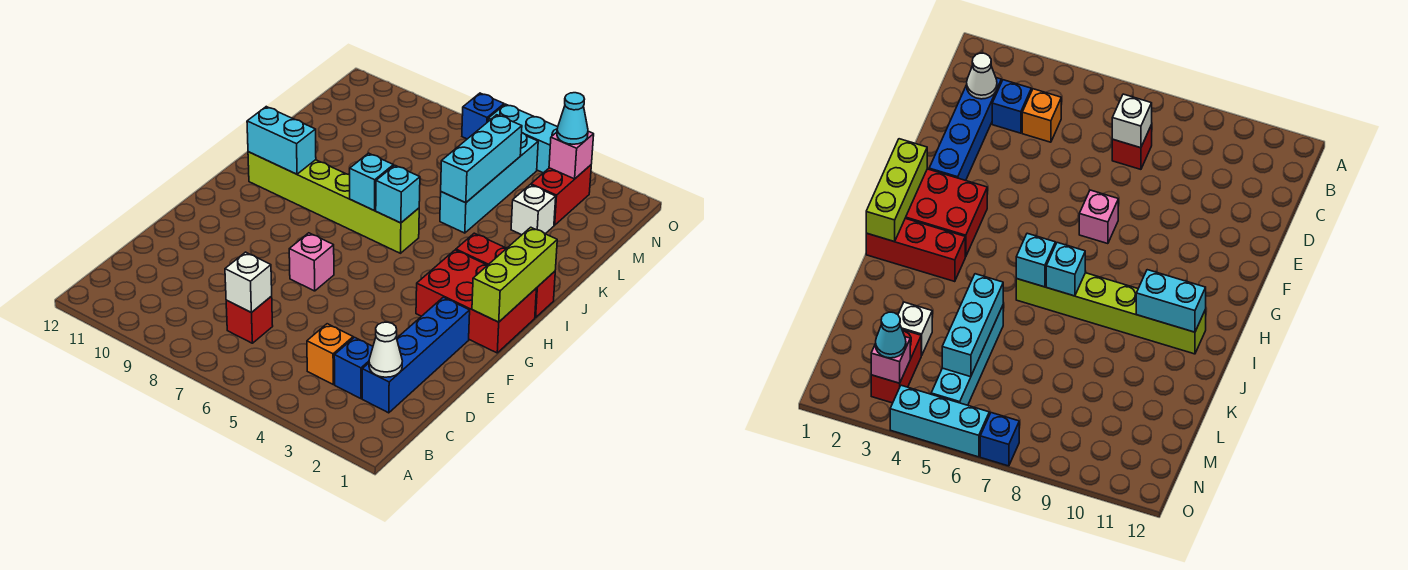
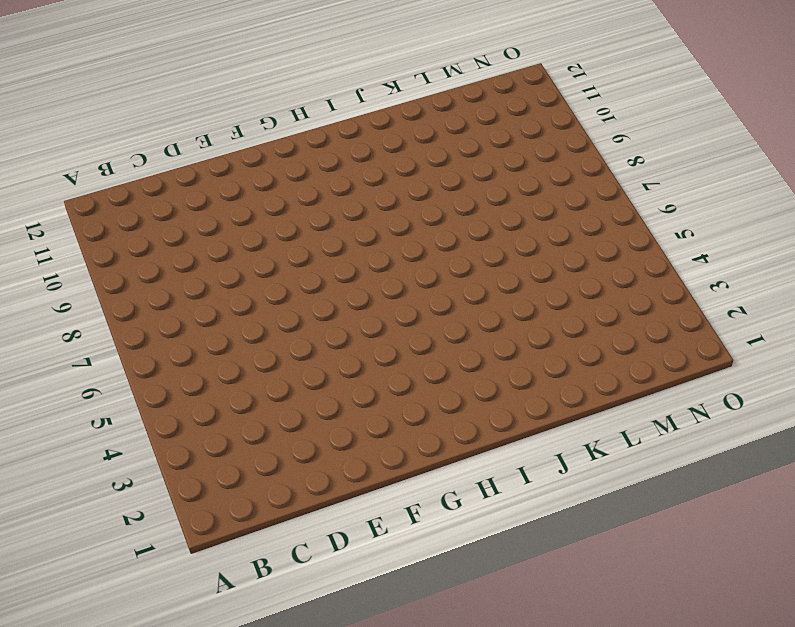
none -> blue 1x4 brick [362,297,470,413]
none -> blue 1x1 brick [334,337,373,399]
none -> orange 1x1 brick [307,324,353,384]

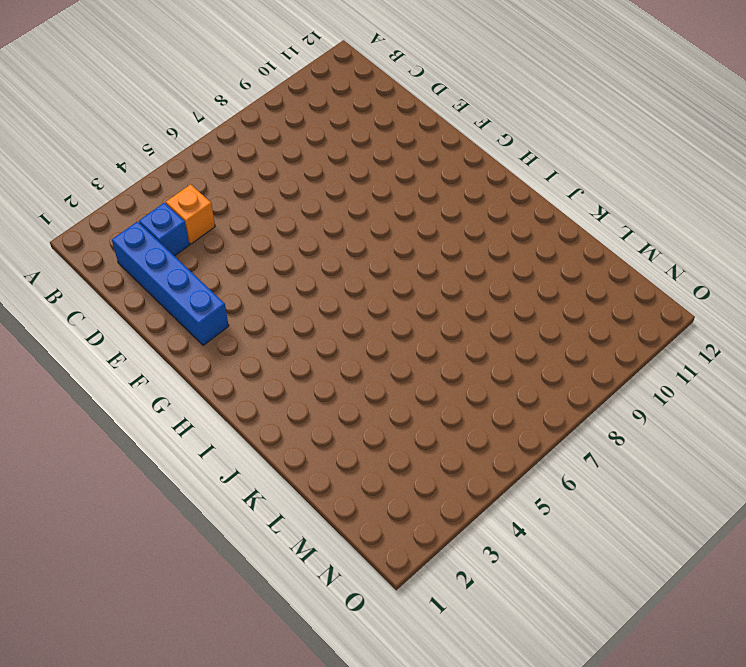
none -> red 1x1 brick [226,296,273,343]
none -> pink 1x1 brick [289,233,334,291]
none -> red 2x3 brick [416,250,536,353]

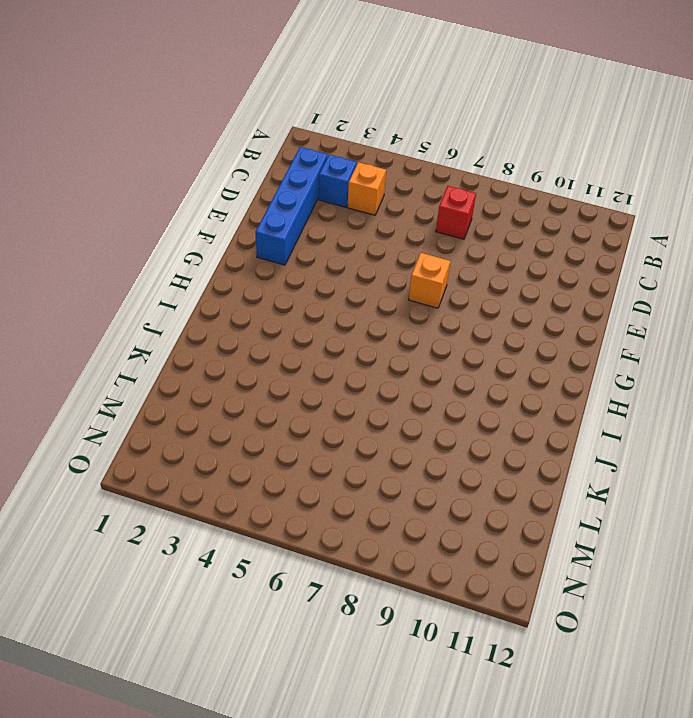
orange 1x1 brick [409,253,450,308] -> pink 1x1 brick [289,233,334,291]
none -> red 2x3 brick [416,250,536,353]
none -> red 1x3 brick [456,233,555,318]
none -> lime 1x6 brick [248,152,419,253]

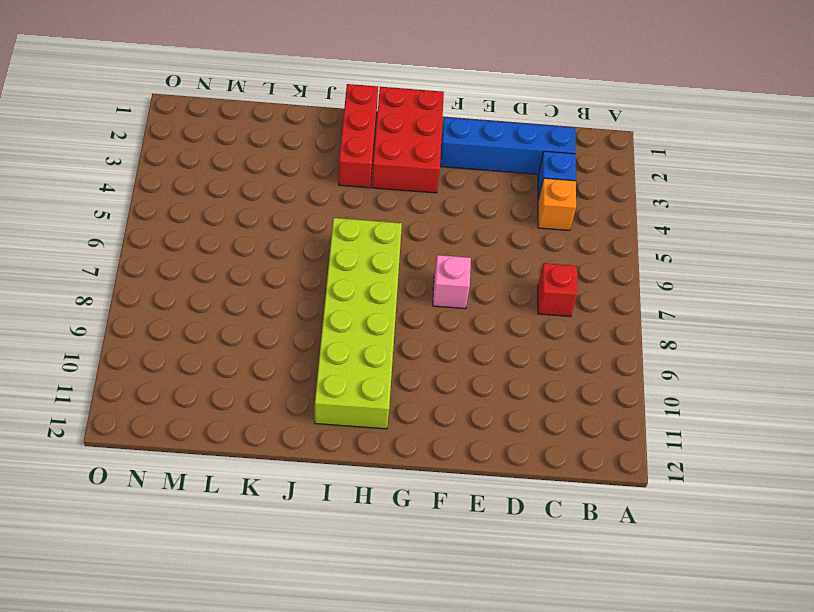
lime 2x6 brick [315,218,402,429] -> lime 1x6 brick [248,152,419,253]
none -> cyan 1x4 brick [440,133,538,233]
none -> white 1x1 brick [511,185,556,235]
none -> red 1x2 brick [531,165,591,225]

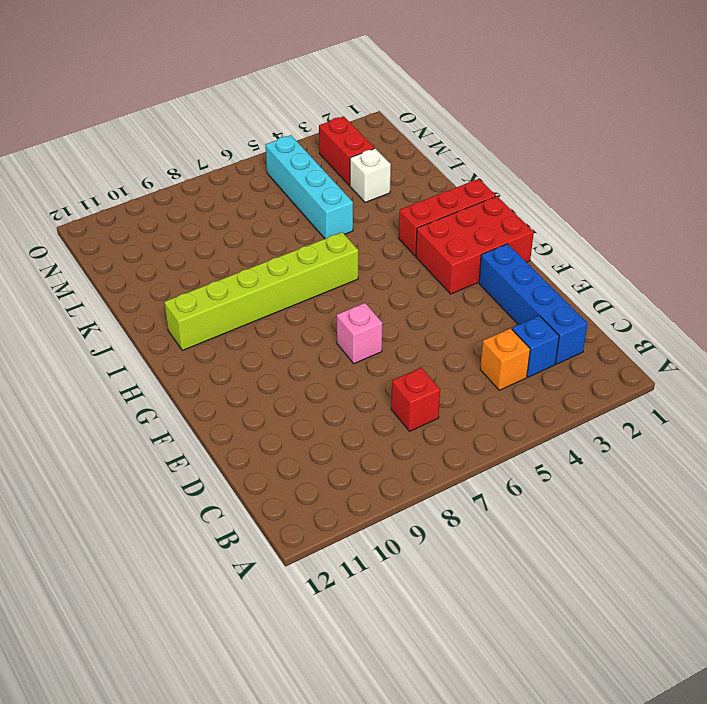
none -> cyan 1x3 brick [488,104,558,173]
none -> blue 1x1 brick [462,93,504,139]
none -> white 1x1 cone [369,322,402,377]

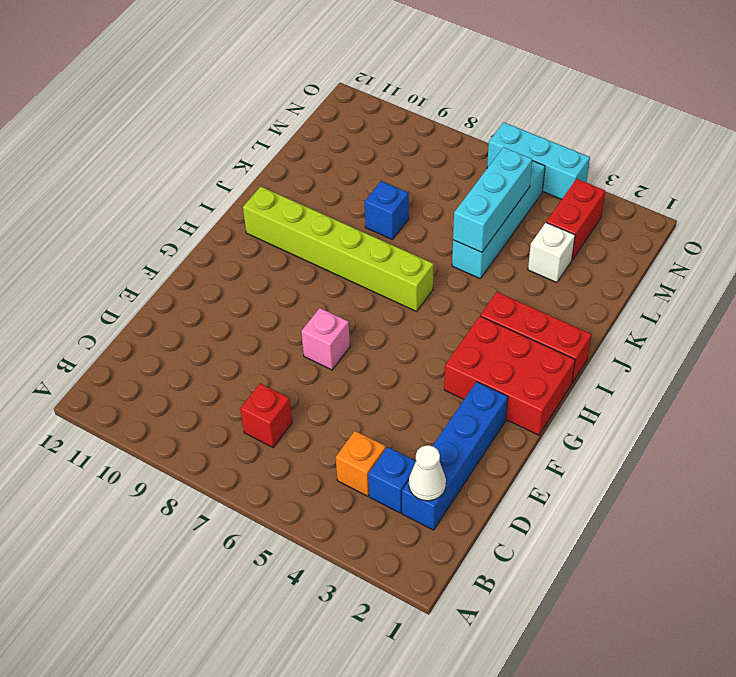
blue 1x1 brick [365,181,409,240] -> blue 1x1 brick moved to [462,93,504,139]
none -> white 1x1 brick [225,252,272,313]
none -> lime 1x3 brick [472,227,557,322]
none -> cyan 1x1 brick [376,165,420,223]

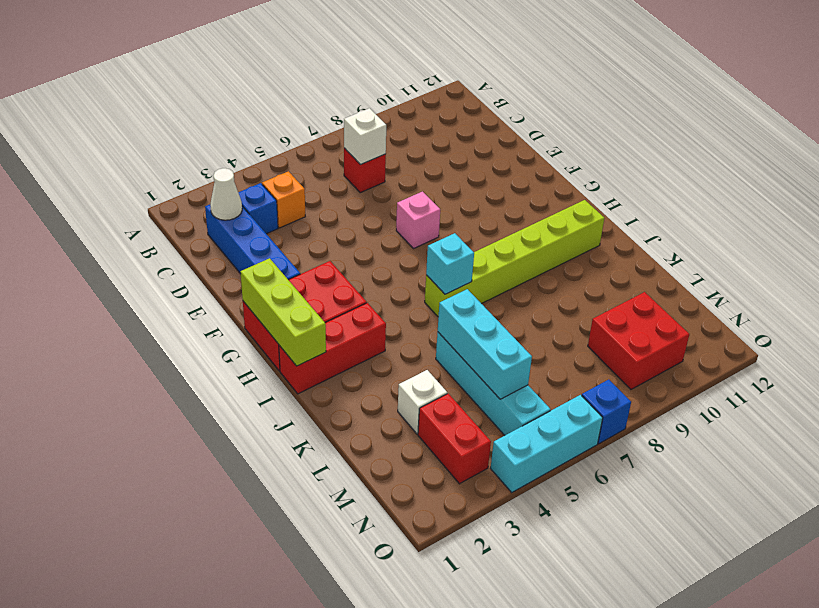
red 2x2 brick [588,292,689,389] -> none
none -> cyan 1x1 brick [350,153,393,210]
none -> cyan 1x2 brick [247,107,316,174]
none -> pink 1x1 brick [549,131,594,179]

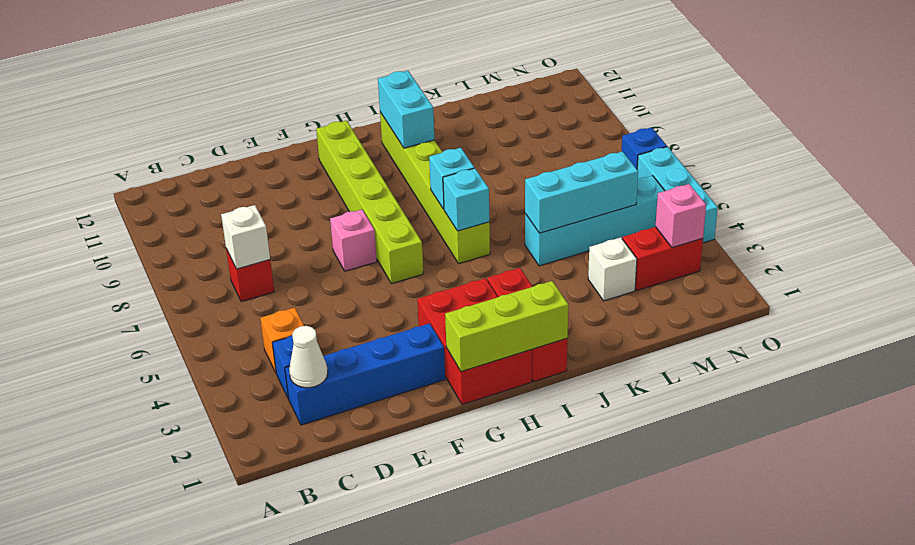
lime 1x6 brick [316,120,423,284] -> none
none -> cyan 1x1 cone [557,93,588,144]

